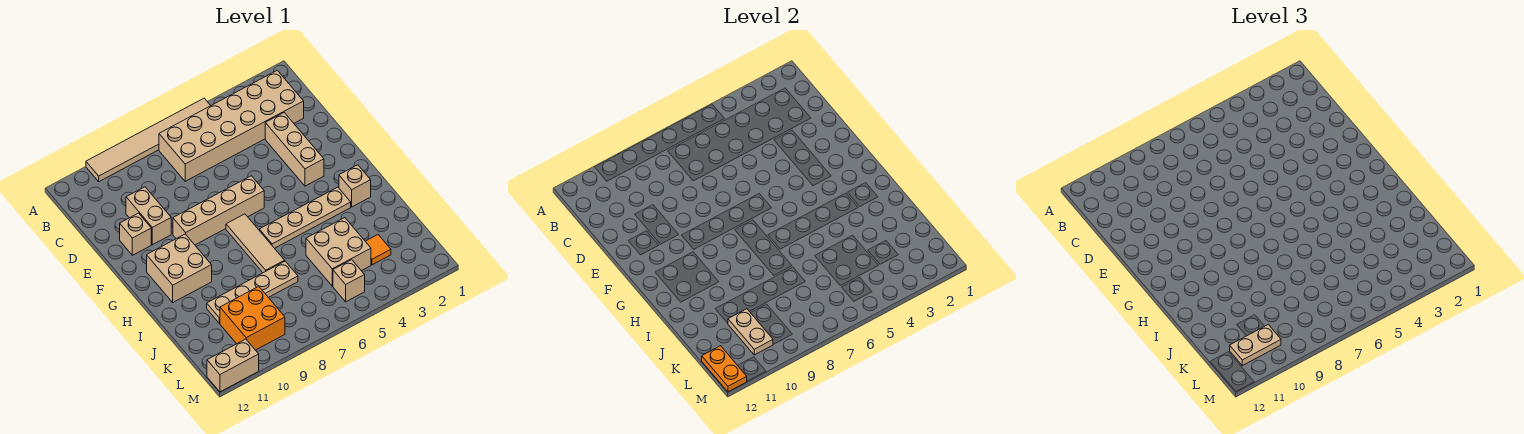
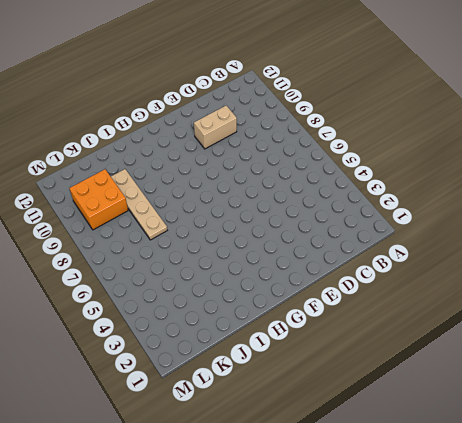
none -> tan 1x6 tile [86,98,211,182]
none -> tan 2x6 brick [159,70,304,181]
none -> tan 1x3 brick [265,113,324,186]

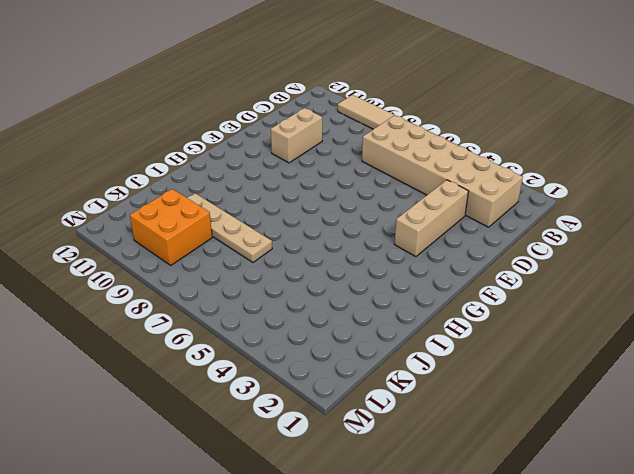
none -> tan 1x1 brick [120,213,151,255]
none -> tan 1x4 brick [173,176,264,245]
none -> tan 1x3 tile [226,214,285,273]

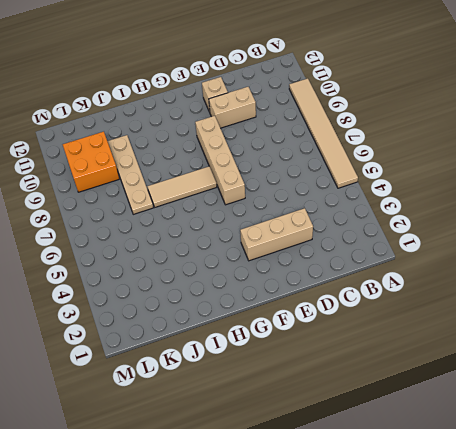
none -> tan 2x6 brick [159,70,304,181]
none -> tan 2x2 brick [147,234,212,302]
none -> tan 1x1 brick [339,165,371,207]

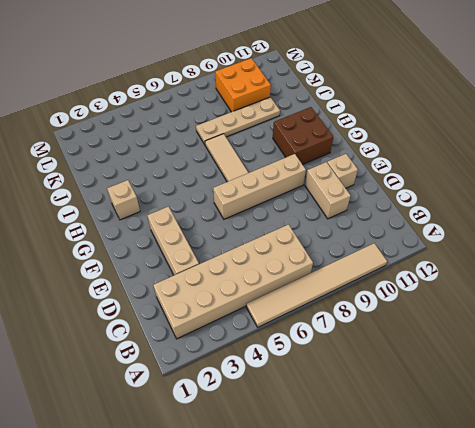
brown 2x2 brick [273,107,333,165] -> tan 2x2 brick [147,234,212,302]
none -> tan 1x4 plate [259,187,351,248]
none -> tan 2x2 brick [306,218,371,286]
none -> orange 1x1 tile [365,235,391,265]

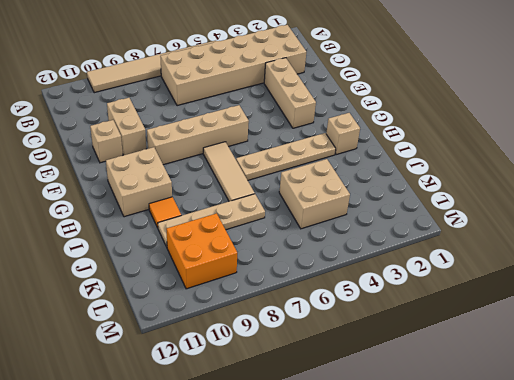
orange 1x1 tile [149,197,181,228] -> orange 1x1 tile moved to [365,235,391,265]
none -> tan 1x1 brick [333,260,365,302]
none -> tan 1x2 brick [207,339,259,392]
none -> tan 1x2 plate [728,309,773,355]

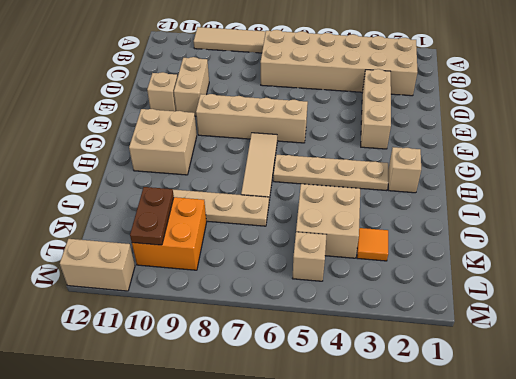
brown 1x2 plate [130,187,174,245] -> tan 1x2 plate [728,309,773,355]
none -> orange 1x2 plate [702,346,747,392]
none -> tan 1x2 plate [1230,325,1281,366]

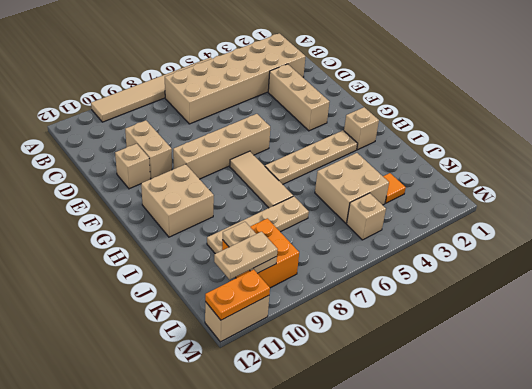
orange 1x2 plate [205,270,270,320] -> orange 1x2 plate turned to [702,346,747,392]

